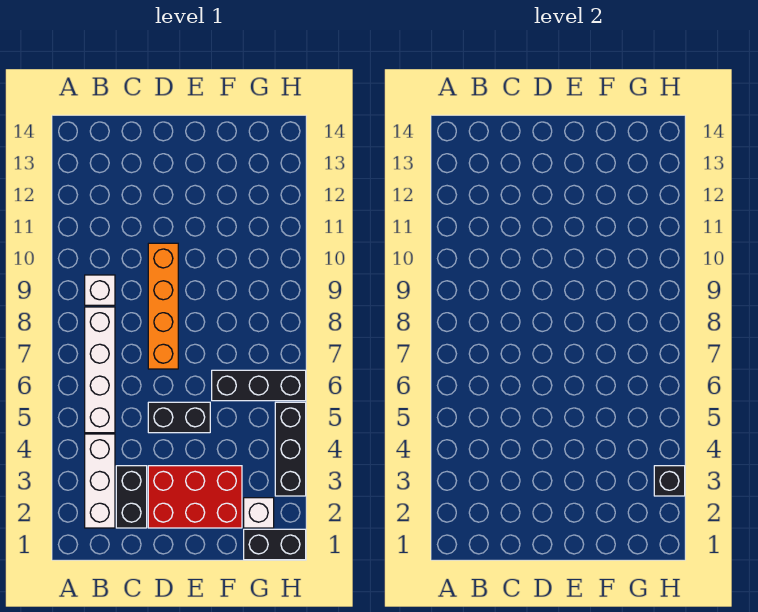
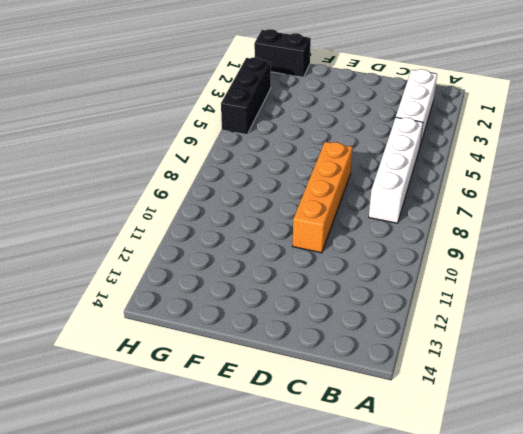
none -> white 1x1 brick [85,275,115,305]
none -> black 1x2 brick [116,466,147,528]
none -> red 2x3 brick [148,466,242,528]

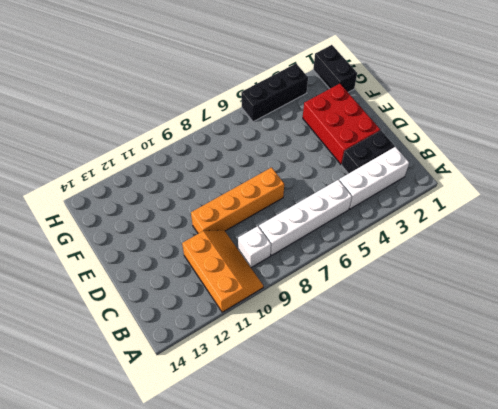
orange 2x3 slope [182,230,263,312] -> none
none -> black 1x2 brick [148,402,210,433]
none -> black 1x3 brick [212,370,306,401]
none -> white 1x1 brick [244,498,274,528]

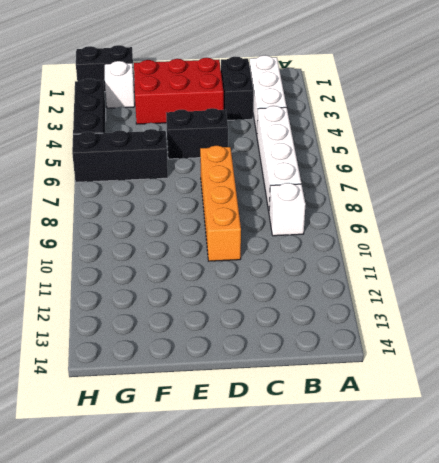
none -> black 1x1 brick [654,466,685,496]

